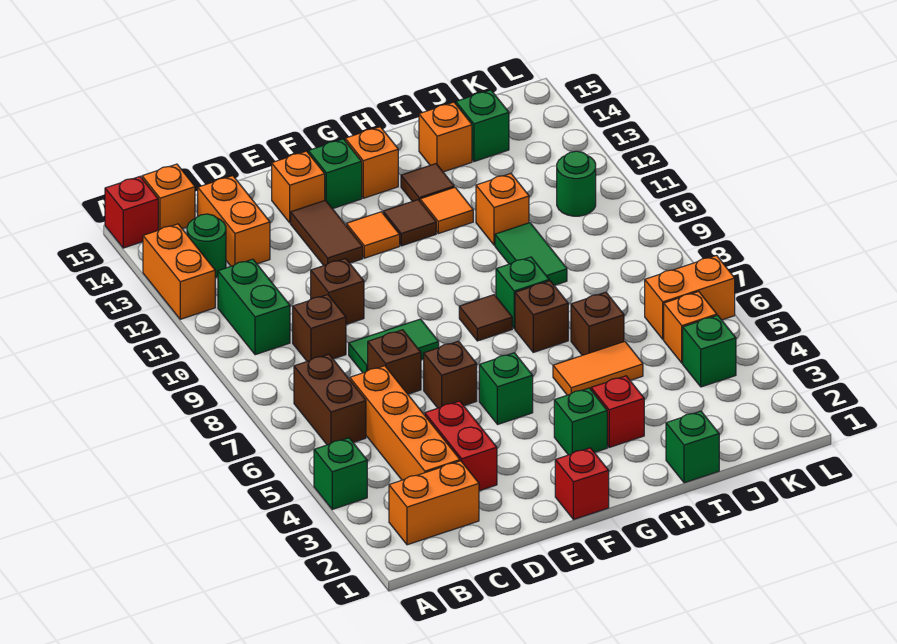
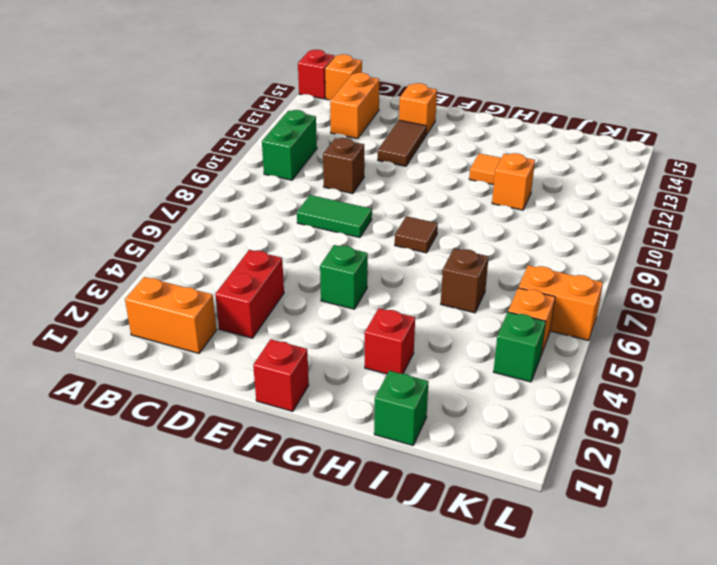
none -> green 1x1 brick [314,438,367,509]
none -> orange 1x2 brick [143,224,215,319]
none -> brown 1x2 brick [294,354,366,445]
none -> green 1x1 round brick [187,214,226,278]

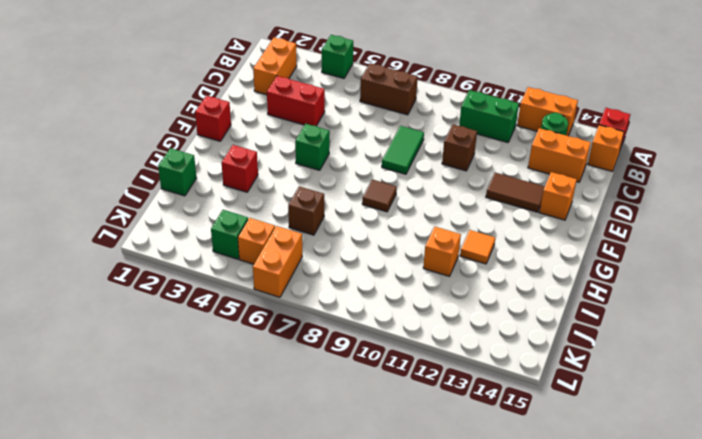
none -> orange 1x4 brick [350,366,460,480]
none -> brown 1x1 brick [293,295,346,361]
none -> brown 1x1 brick [368,330,421,394]
none -> brown 1x1 brick [424,341,477,408]

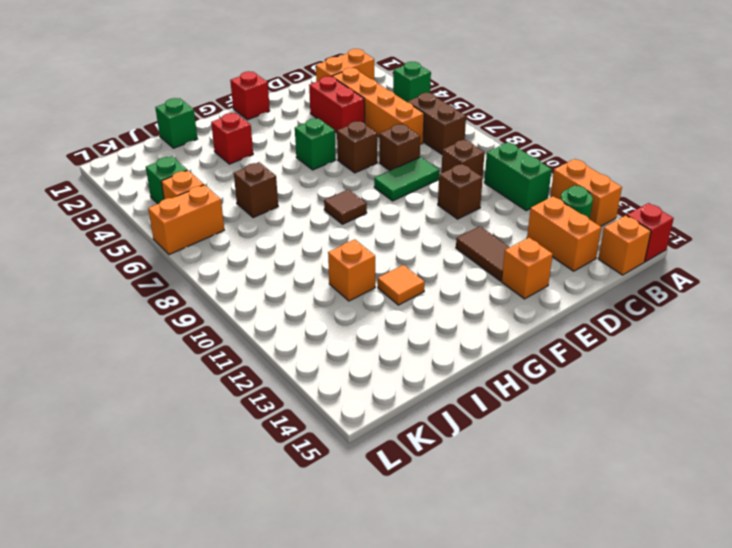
none -> orange 1x1 tile [346,212,400,258]
none -> green 1x1 brick [308,139,362,209]
none -> green 1x1 brick [554,388,607,455]
none -> brown 1x1 tile [383,200,436,246]

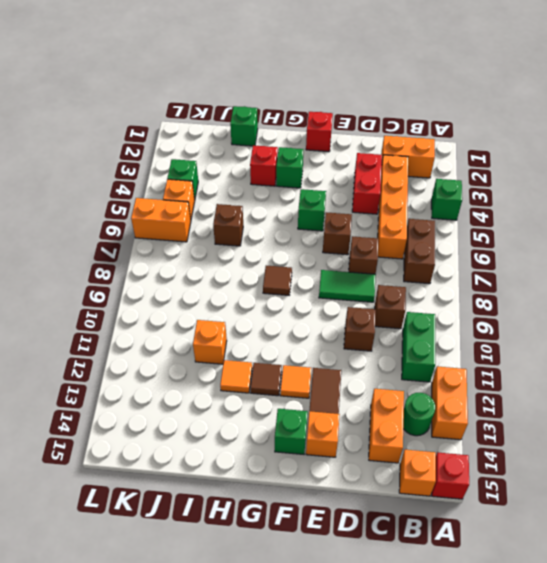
none -> orange 1x1 brick [345,127,398,198]
none -> orange 1x2 tile [553,342,643,395]
none -> brown 1x1 brick [515,281,568,352]
none -> green 1x1 brick [496,257,549,329]

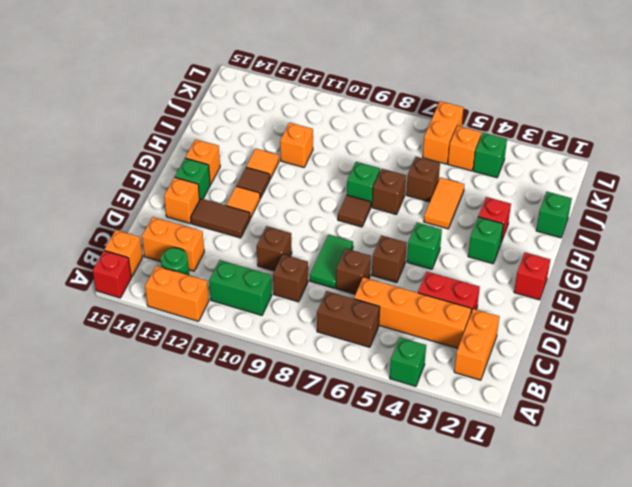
none -> brown 1x1 tile [401,164,454,201]
none -> green 1x2 tile [495,223,567,285]
none -> orange 1x1 brick [419,102,472,172]
none -> green 1x1 brick [456,90,509,162]

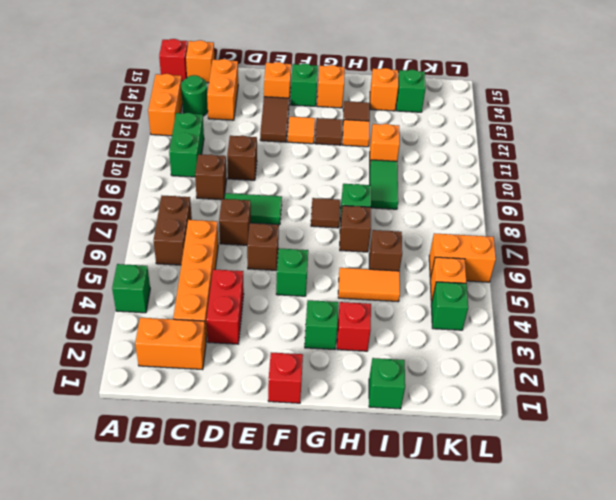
none -> green 1x1 round brick [557,151,596,216]

